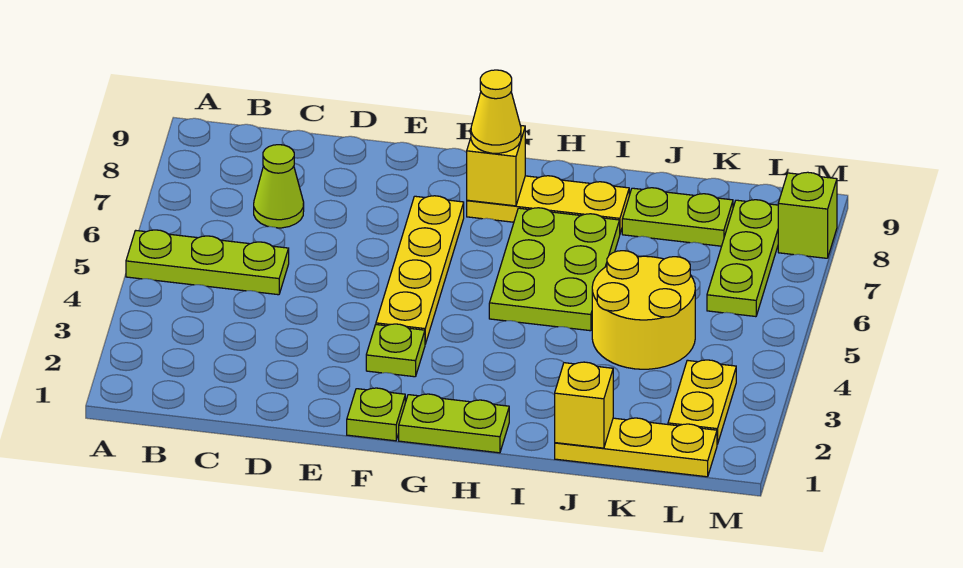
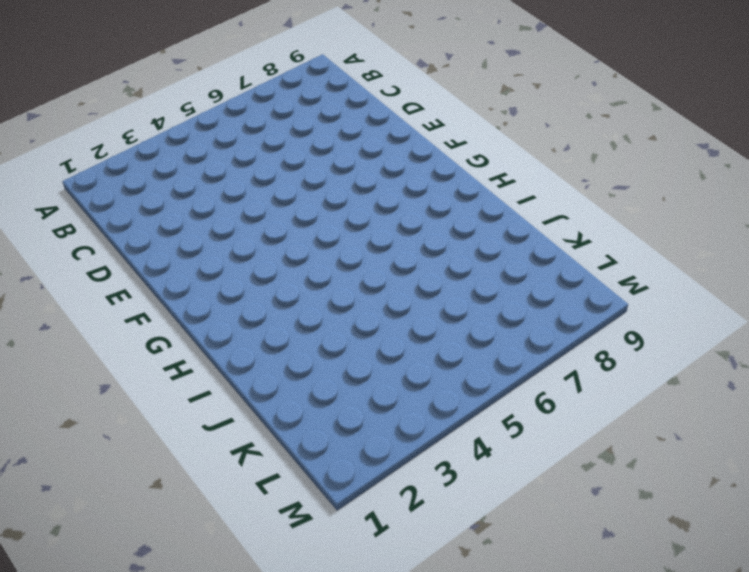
none -> lime 1x3 plate [126,230,289,295]
none -> lime 1x1 cone [254,145,304,228]
none -> lime 1x1 plate [347,388,405,441]

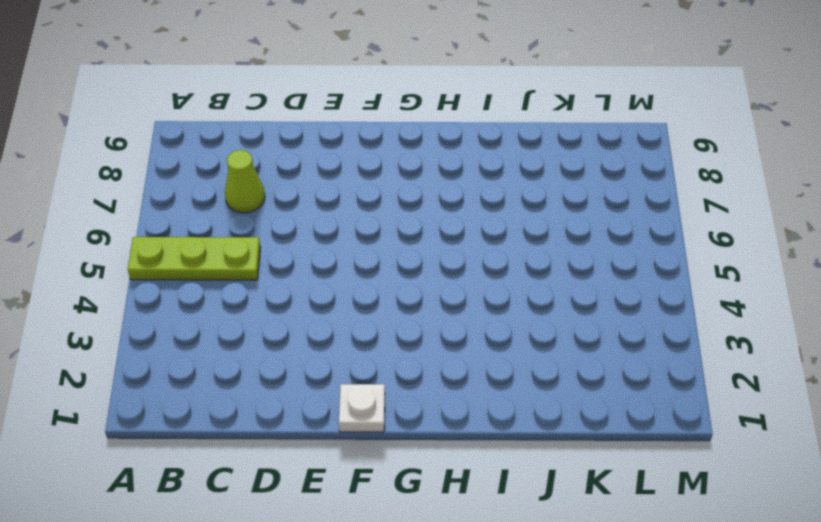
white 1x1 plate [339,384,385,432] -> lime 1x1 plate [347,388,405,441]
none -> lime 1x1 plate [366,324,425,377]
none -> yellow 1x4 plate [376,196,464,344]
none -> lime 1x2 plate [399,394,509,453]

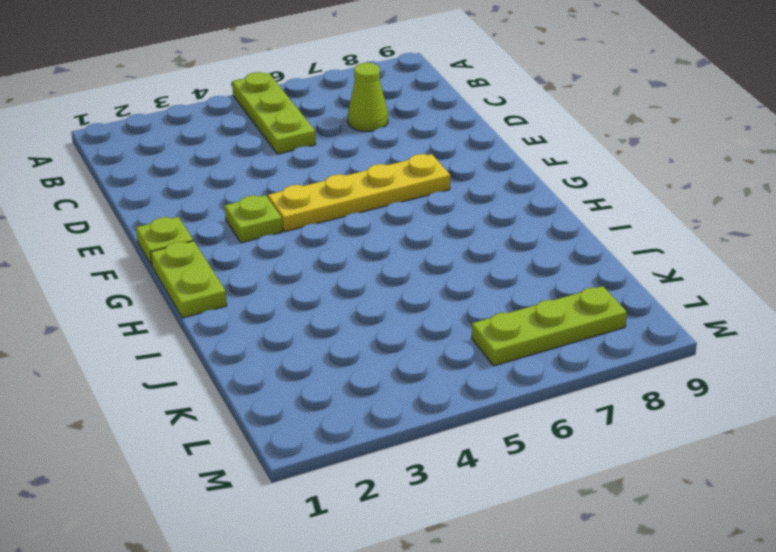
none -> yellow 1x3 plate [467,176,629,233]
none -> lime 2x3 plate [489,208,620,331]
none -> yellow 1x3 plate [555,418,717,477]

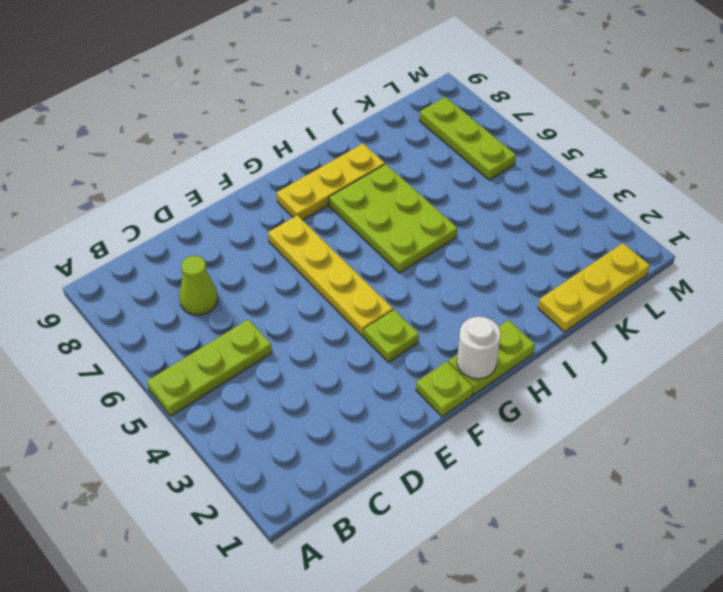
white 1x1 round brick [457,317,501,379] -> none
none -> yellow 2x2 round brick [592,251,695,369]
none -> lime 1x2 plate [622,188,733,246]
none -> yellow 1x2 plate [668,360,736,444]

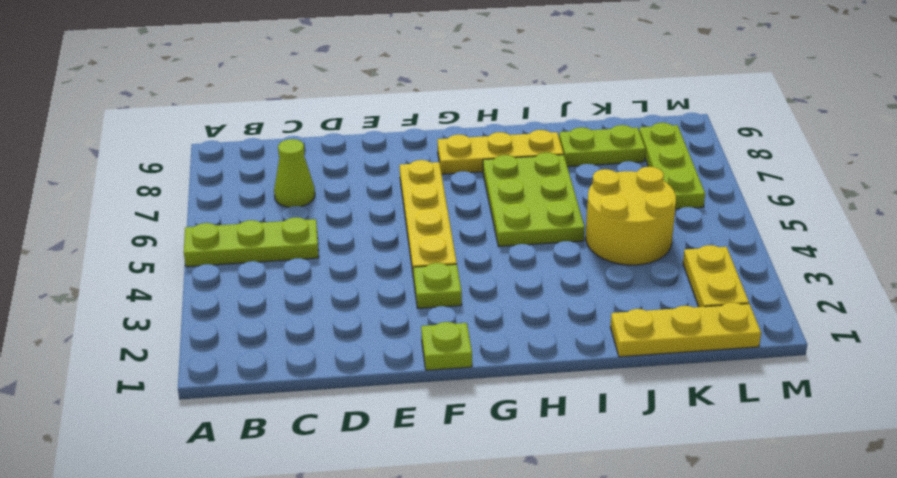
none -> lime 1x2 plate [399,394,509,453]
none -> lime 1x1 brick [778,172,837,258]
none -> yellow 1x1 brick [467,125,525,206]

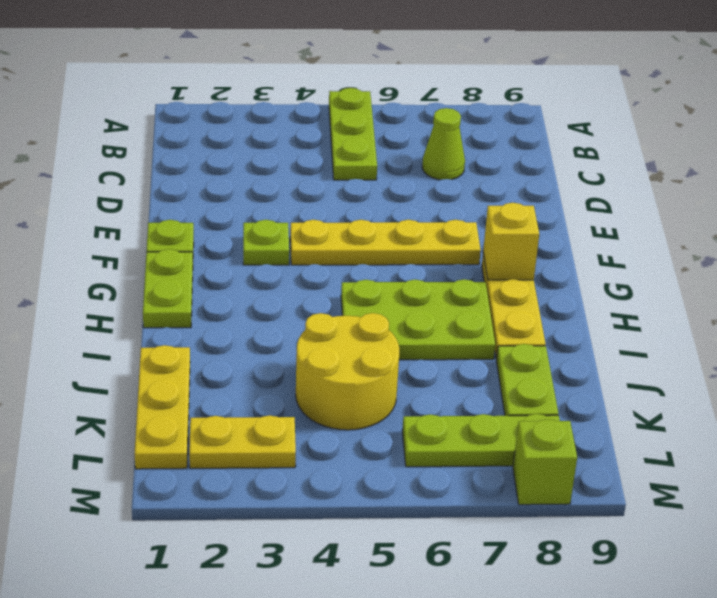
none -> yellow 1x1 brick [555,362,613,448]
none -> yellow 1x1 cone [471,70,521,153]

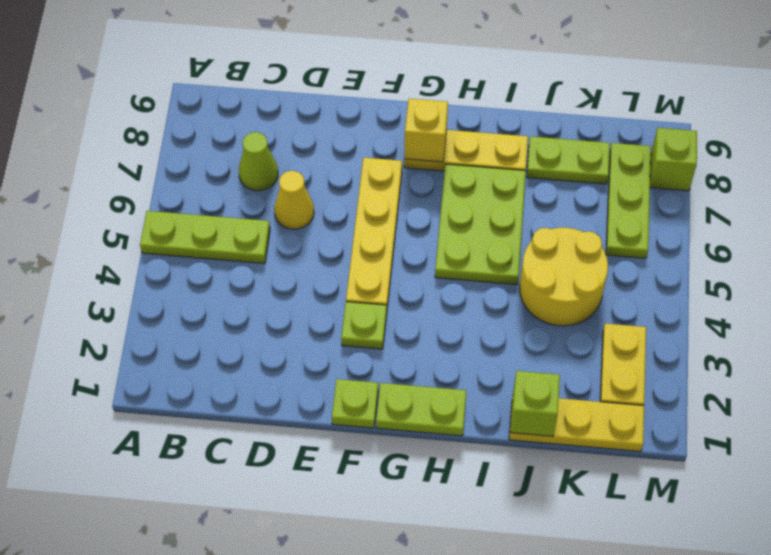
yellow 1x1 cone [274,171,314,229] -> yellow 1x1 cone moved to [471,70,521,153]
lime 1x1 brick [510,371,560,436] -> yellow 1x1 brick [555,362,613,448]

